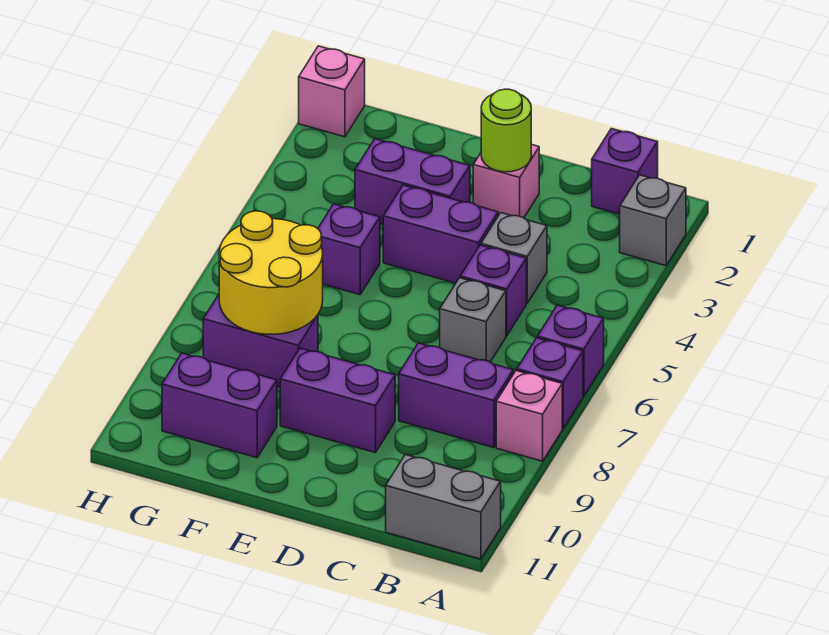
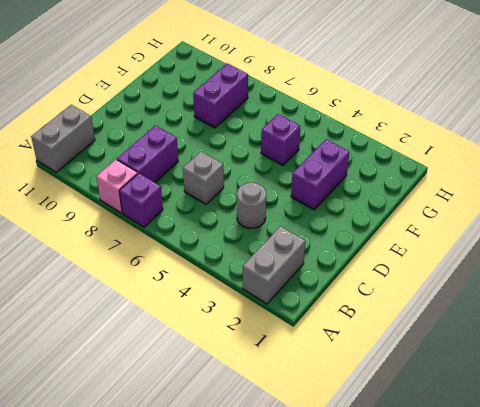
grey 1x2 brick [243,226,305,304] -> grey 1x1 brick [620,175,686,266]
grey 1x1 round brick [237,182,266,228] -> grey 1x1 brick [481,213,547,303]
none -> purple 1x1 brick [537,305,604,396]
none -> purple 1x1 brick [592,129,658,214]
none -> purple 1x1 brick [460,245,526,336]

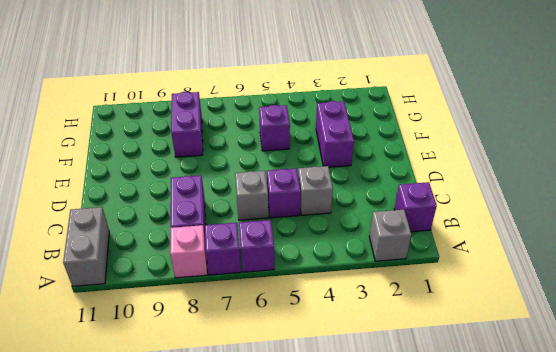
none -> pink 1x1 brick [473,144,539,218]
none -> purple 1x2 brick [383,185,498,283]
none -> purple 1x2 brick [280,348,395,453]

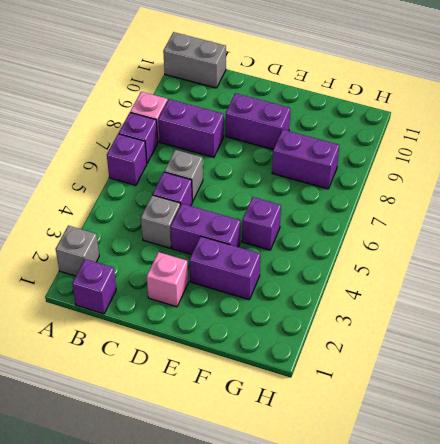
none -> purple 1x2 brick [162,353,277,458]
none -> pink 1x1 brick [299,46,365,137]
none -> lime 1x1 round brick [481,89,531,172]

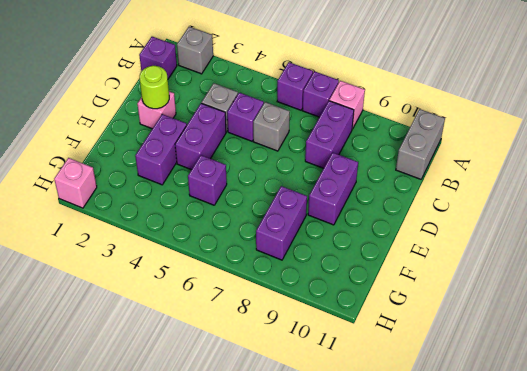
none -> purple 1x2 brick [162,353,277,458]
none -> yellow 2x2 round brick [219,211,323,334]

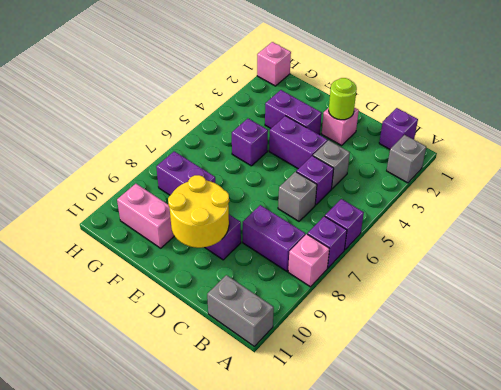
yellow 2x2 round brick [168,175,229,248] -> yellow 2x2 round brick moved to [219,211,323,334]
pink 1x2 brick [117,184,174,248] -> purple 1x2 brick [162,353,277,458]

